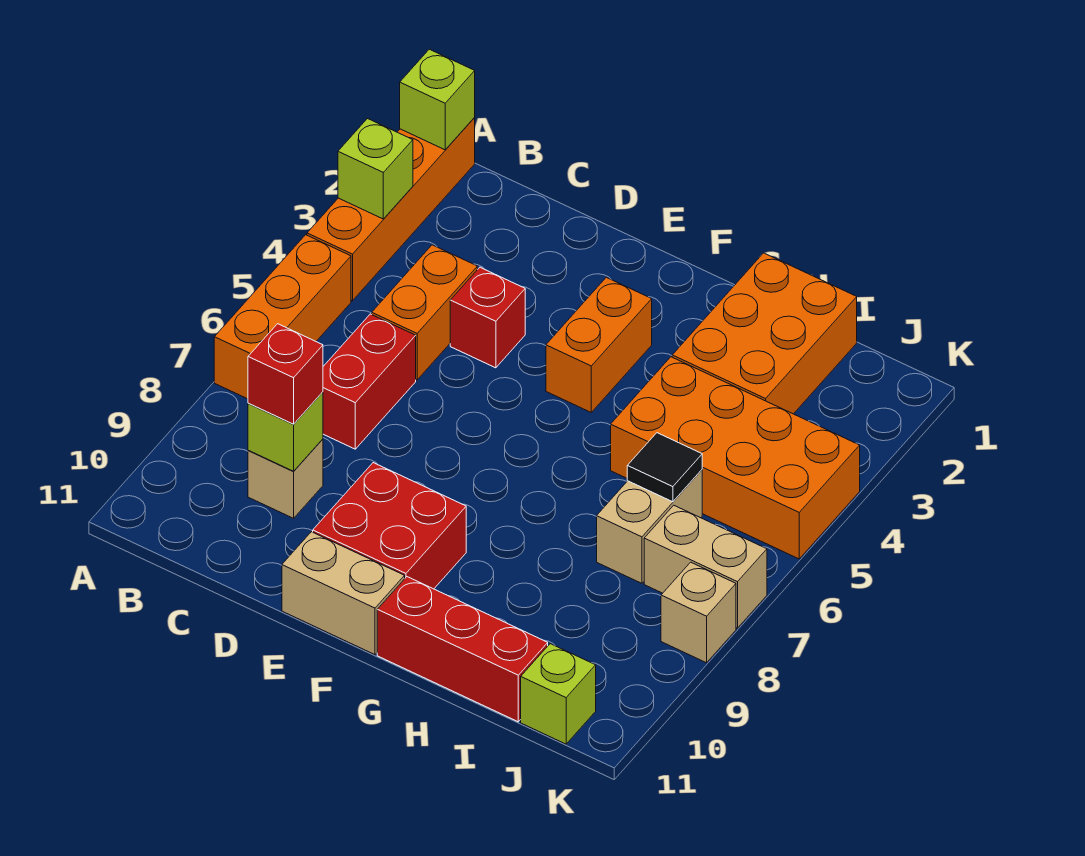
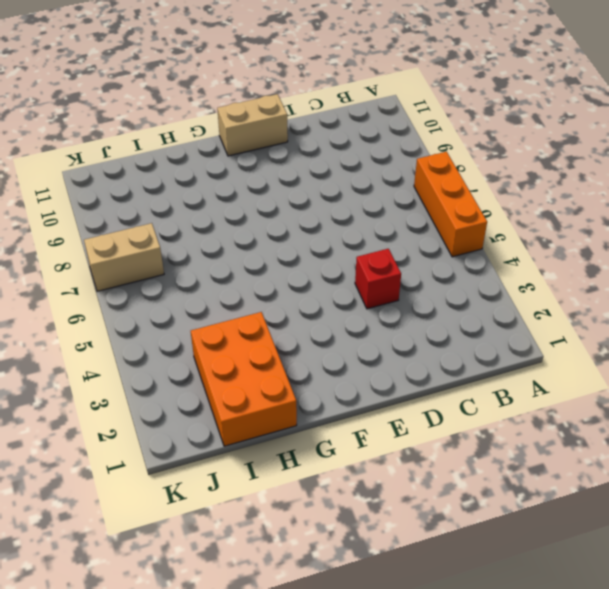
none -> orange 1x4 brick [307,118,475,301]
none -> orange 1x2 brick [372,245,477,380]
none -> red 1x2 brick [323,314,416,449]

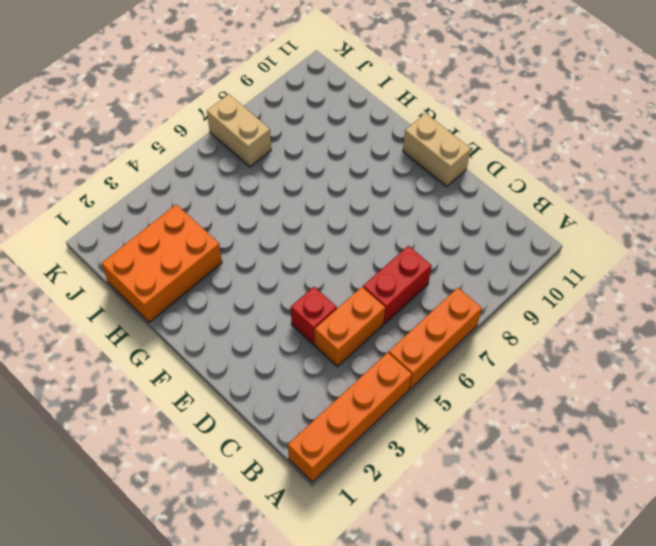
none -> tan 1x1 brick [248,439,323,518]
none -> red 2x2 brick [313,463,466,589]
none -> orange 1x2 brick [546,277,652,412]

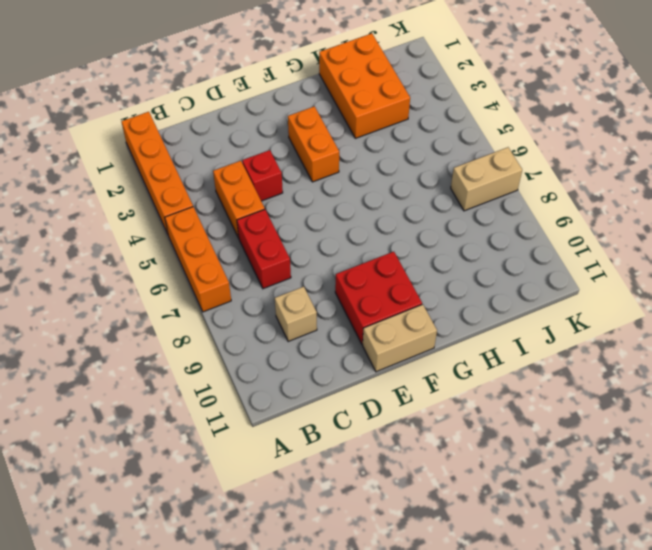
none -> red 1x3 brick [377,577,548,722]
none -> orange 2x4 brick [611,357,860,559]
none -> tan 1x2 brick [597,470,702,583]

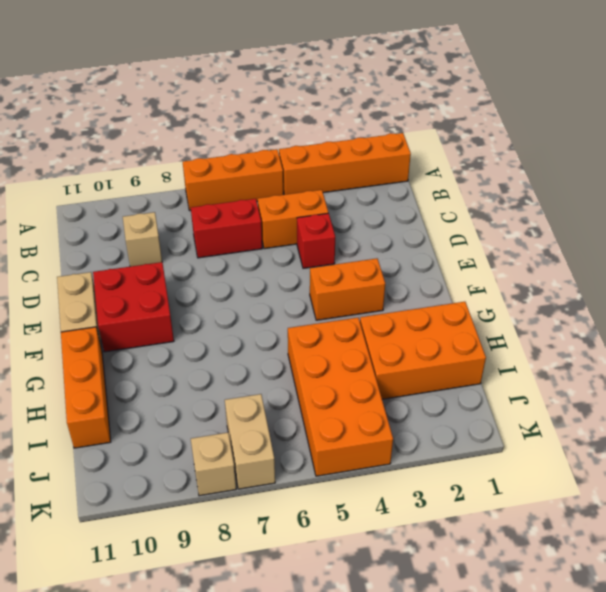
orange 1x3 brick [61,327,111,448] -> red 1x3 brick [377,577,548,722]
none -> tan 1x2 brick [597,470,702,583]
none -> lime 1x1 brick [521,644,596,744]
none -> lime 1x1 brick [400,49,475,150]

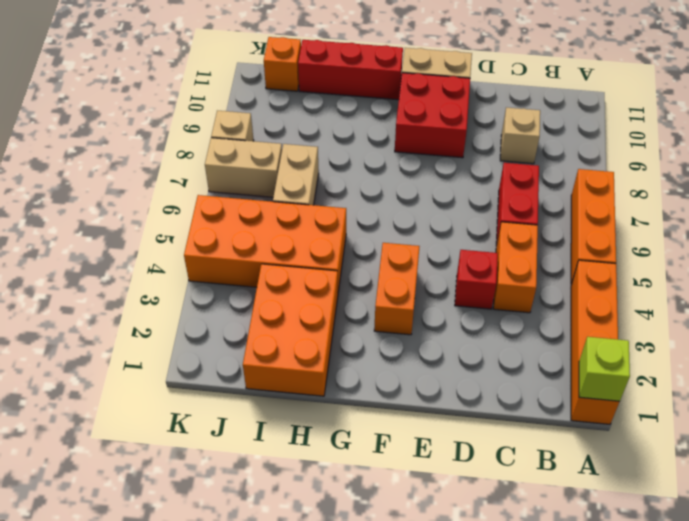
orange 1x1 brick [264,37,301,91] -> lime 1x1 brick [521,644,596,744]
none -> lime 1x1 brick [338,119,413,219]
none -> lime 1x1 brick [248,392,323,471]
none -> black 1x1 tile [627,433,702,502]

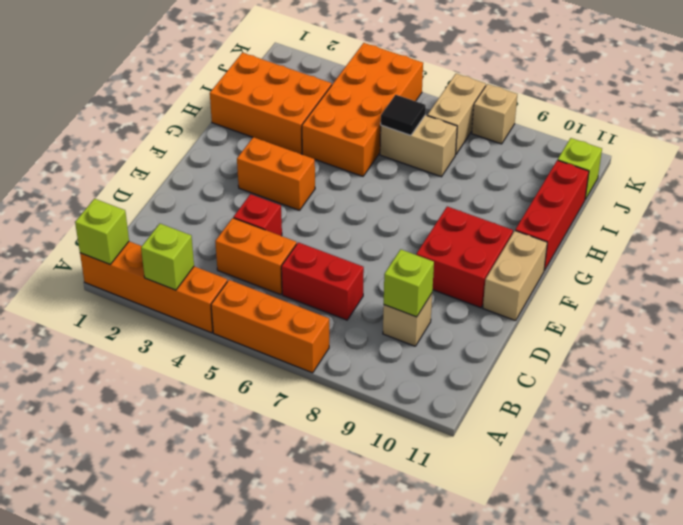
none -> red 1x1 brick [248,324,323,424]

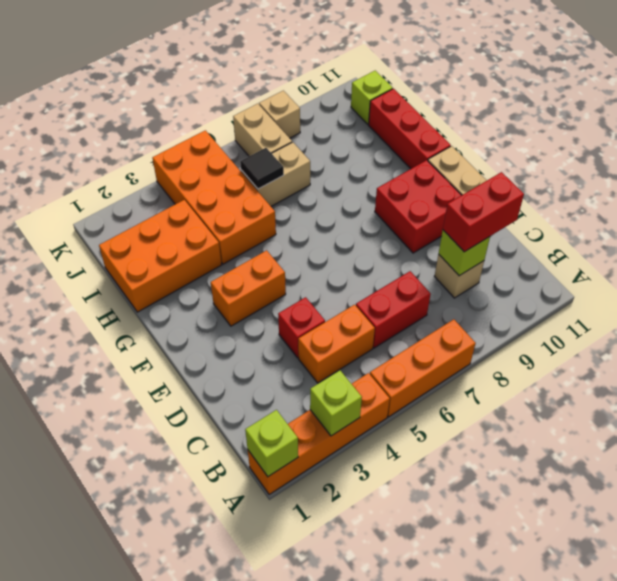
red 1x2 brick [443,172,524,252] -> red 1x1 brick [248,324,323,424]

